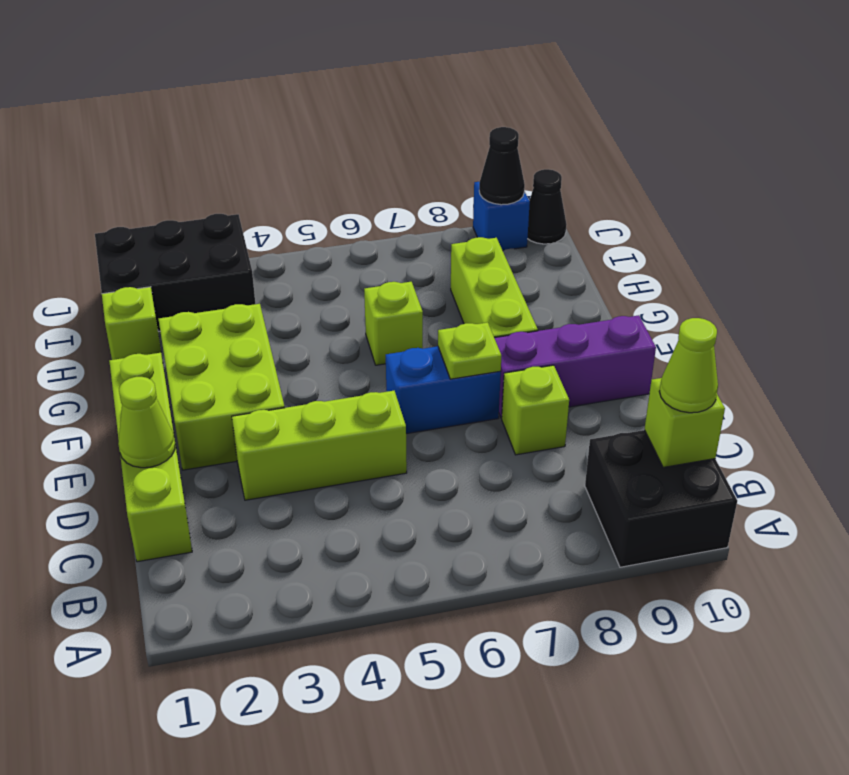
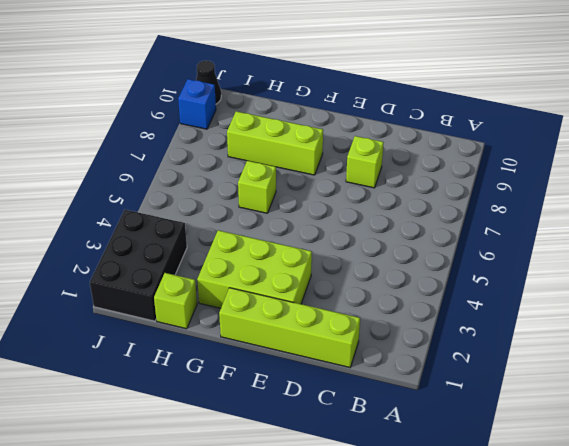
none -> black 2x2 brick [585,430,737,567]
none -> lime 1x3 brick [232,391,407,500]
none -> blue 1x2 brick [386,346,501,434]

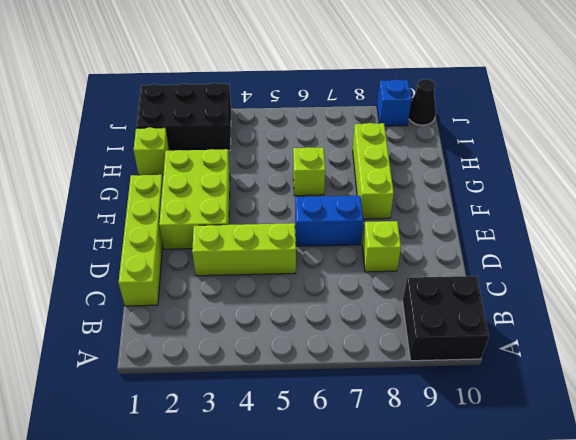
none -> purple 1x3 brick [495,315,656,418]
none -> lime 1x1 brick [644,378,725,467]
none -> lime 1x1 cone [118,377,175,468]

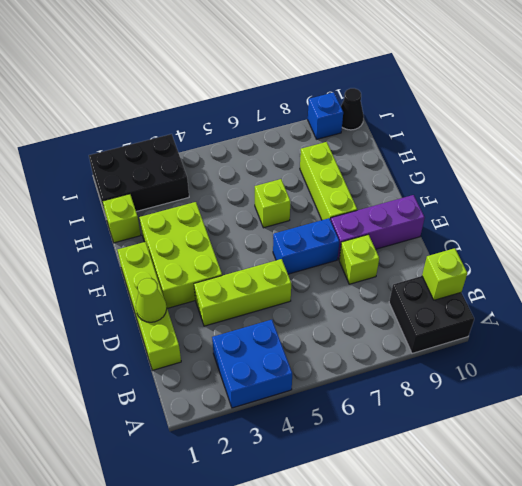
blue 2x2 brick [212,320,292,408] -> none
none -> lime 1x1 plate [438,322,501,379]
none -> black 1x1 cone [479,127,525,205]
none -> lime 1x1 cone [660,318,718,413]

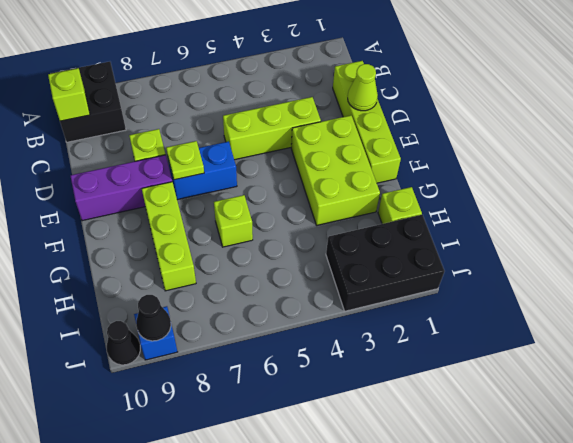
none -> lime 1x1 cone [660,318,718,413]

